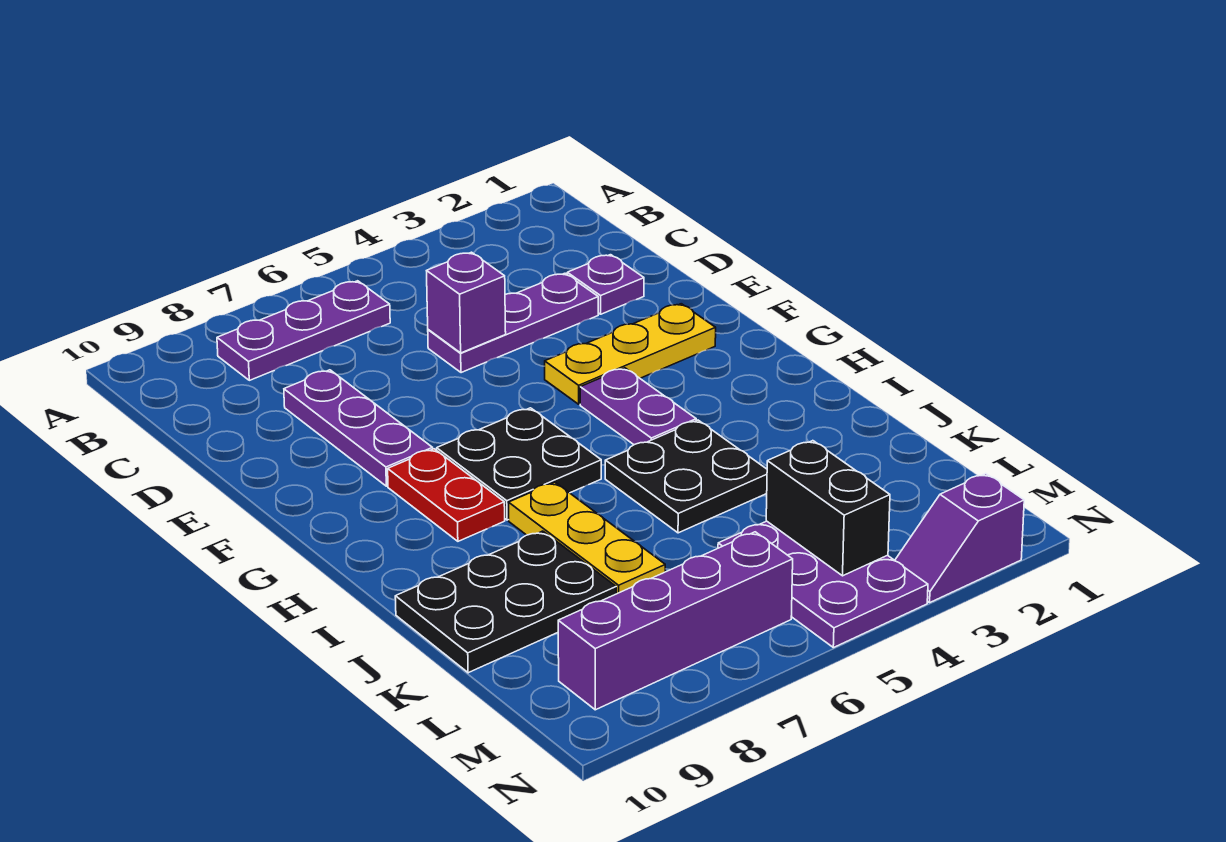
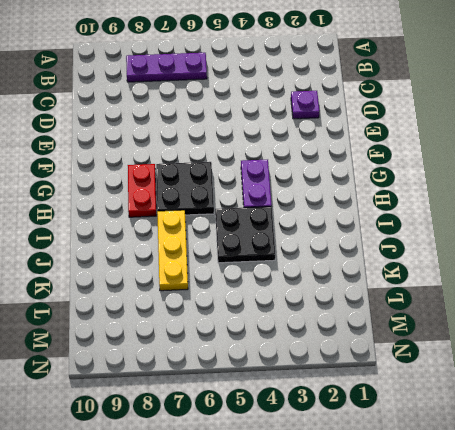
none -> purple 1x3 plate [428,273,598,373]
none -> purple 1x3 plate [284,370,433,486]
none -> yellow 1x3 plate [545,304,716,404]

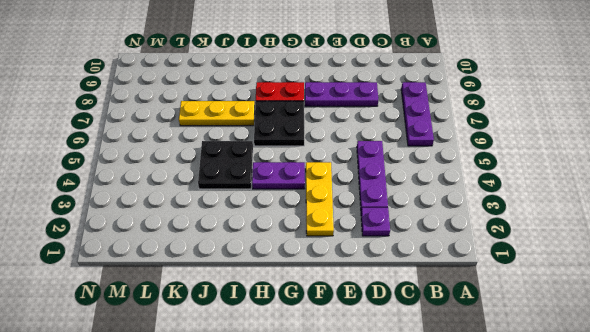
none -> black 2x3 plate [395,531,616,673]
none -> purple 2x3 plate [718,521,928,648]
none -> purple 1x4 brick [558,532,793,710]

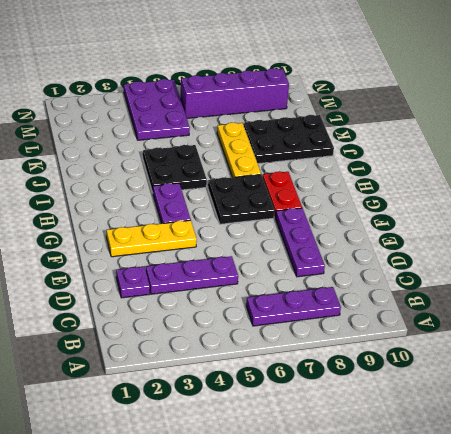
none -> purple 1x2 slope [895,474,1024,603]
none -> purple 1x1 brick [427,252,506,353]
none -> black 1x2 brick [766,441,890,576]

